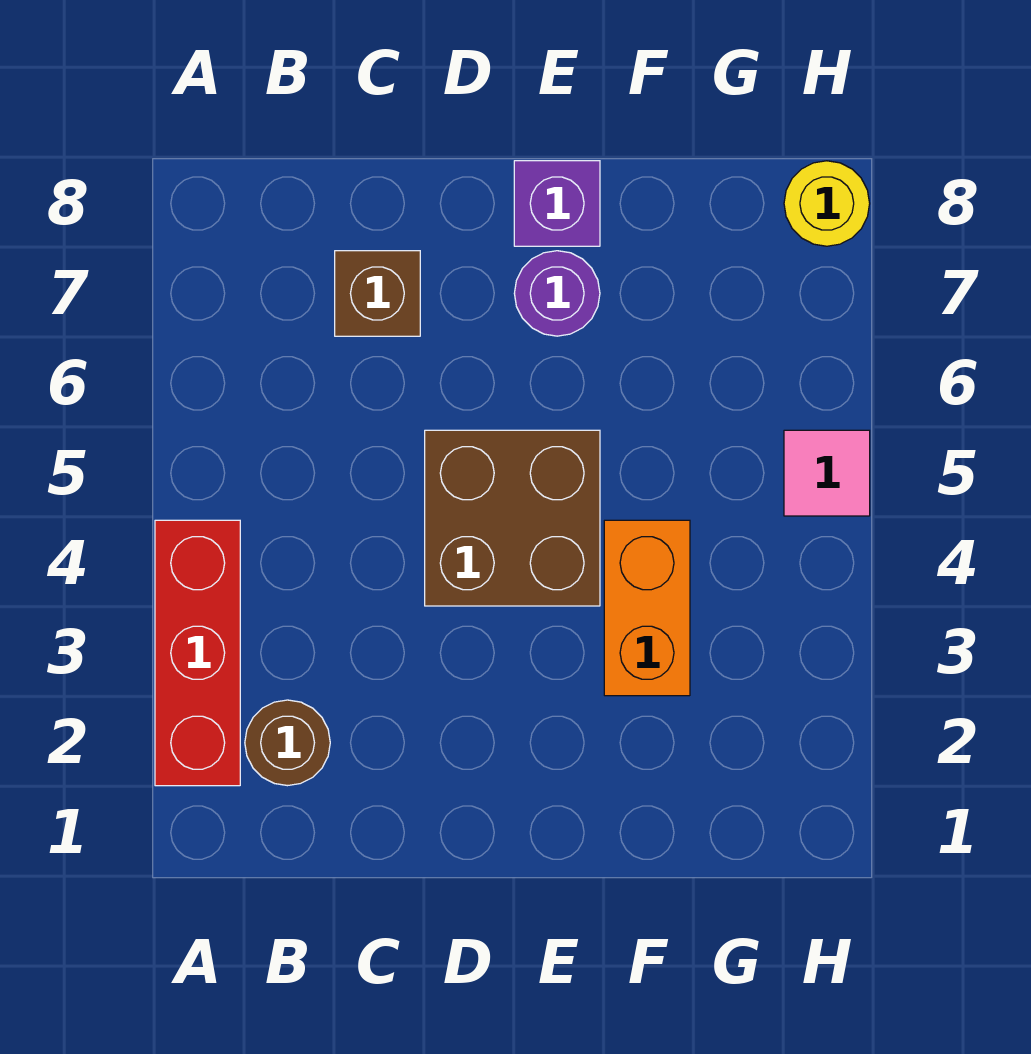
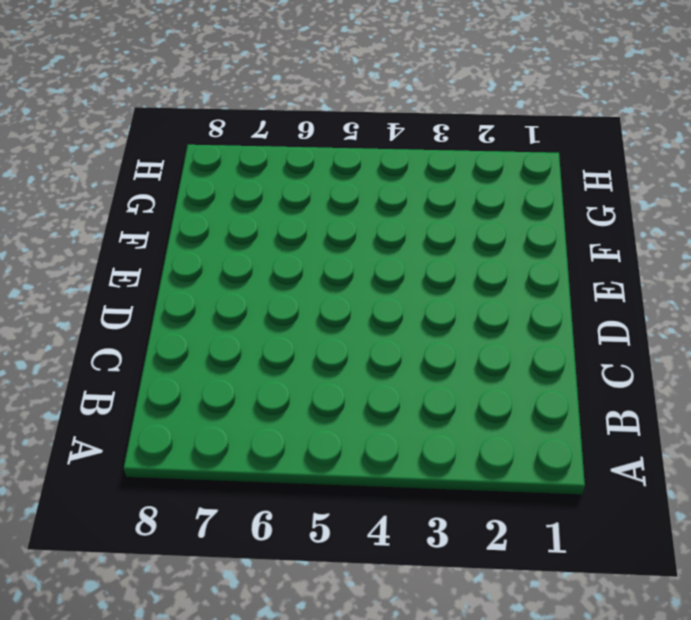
none -> red 1x3 brick [155,520,240,786]
none -> brown 1x1 round brick [245,700,330,786]

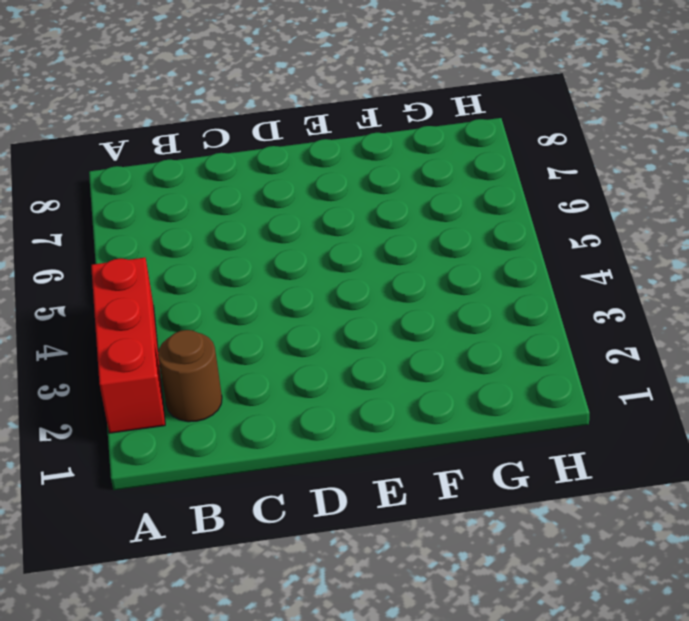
none -> brown 1x1 brick [335,251,420,336]
none -> brown 2x2 brick [425,430,600,606]

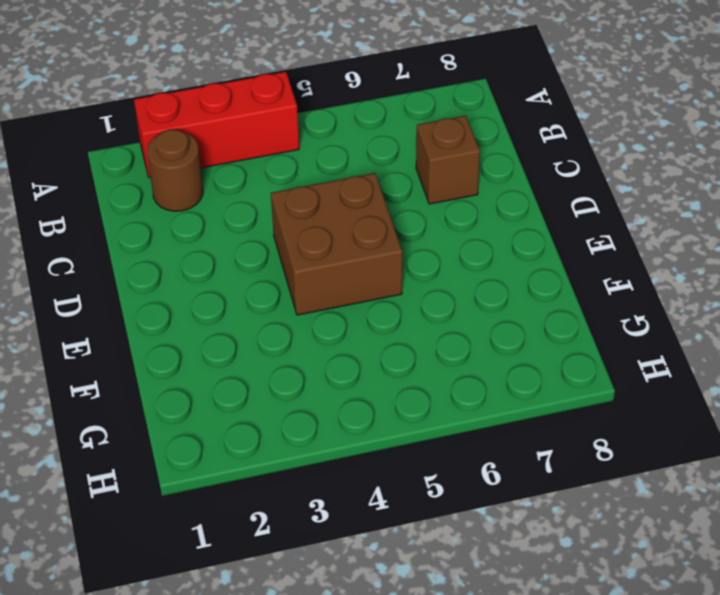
none -> purple 1x1 round brick [514,251,600,336]
none -> purple 1x1 brick [514,161,600,246]

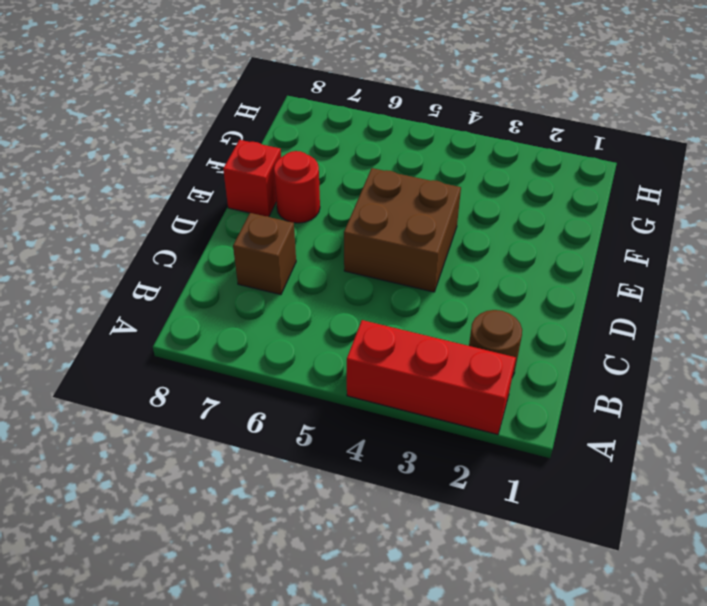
red 1x1 round brick [274,151,320,223] -> purple 1x1 round brick [514,251,600,336]
red 1x1 brick [223,140,281,216] -> purple 1x1 brick [514,161,600,246]
none -> orange 1x2 brick [604,520,690,696]
none -> pink 1x1 tile [784,430,870,516]

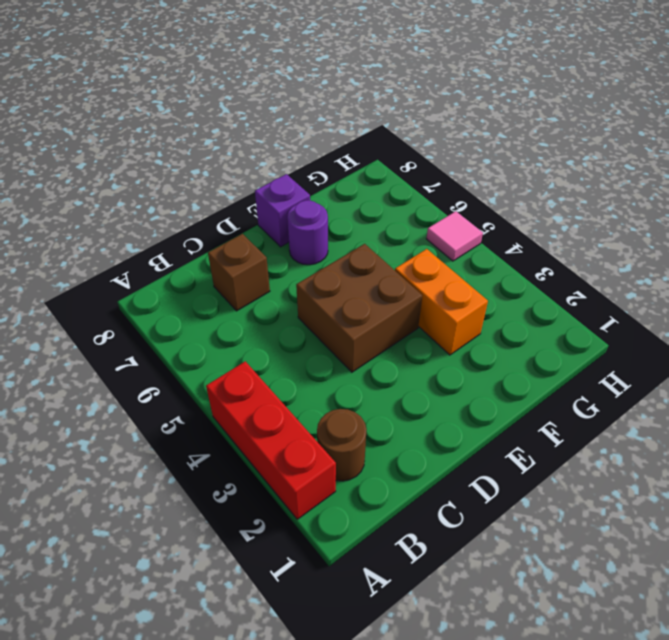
none -> yellow 1x1 round brick [784,161,870,246]

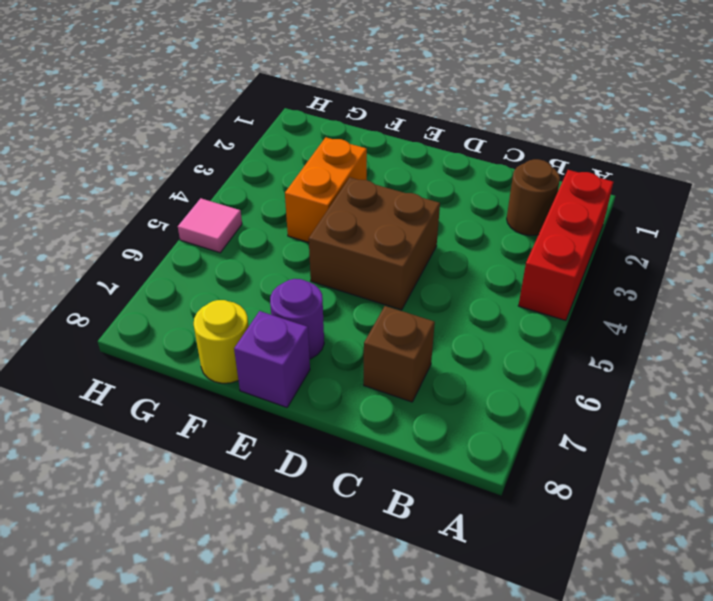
yellow 1x1 round brick [194,300,249,383] -> yellow 1x1 round brick moved to [784,161,870,246]

